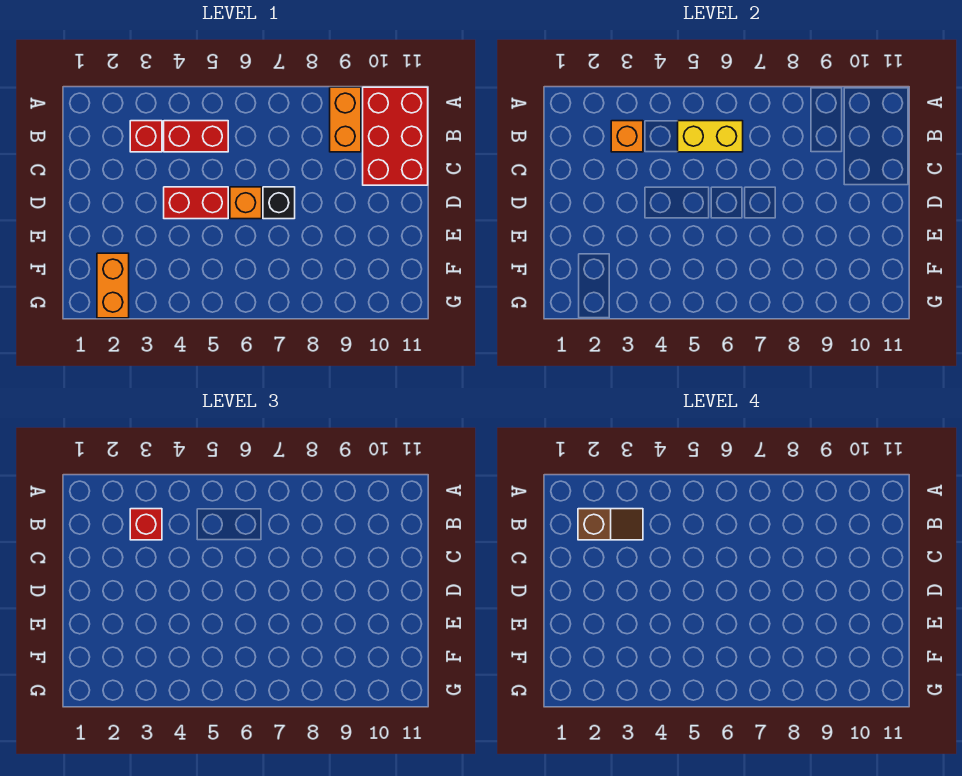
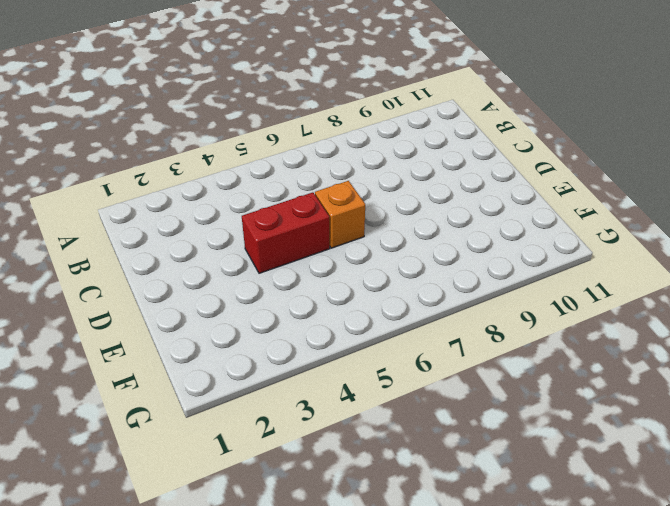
none -> orange 1x2 brick [330,87,361,152]
none -> red 2x3 brick [363,87,428,185]
none -> red 1x1 brick [130,121,162,152]

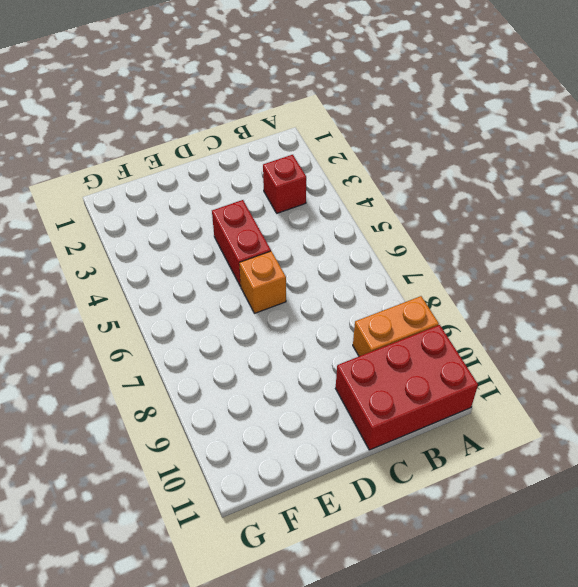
none -> red 1x2 brick [164,121,228,152]
none -> black 1x1 brick [263,187,295,219]
none -> orange 1x2 brick [97,253,129,318]

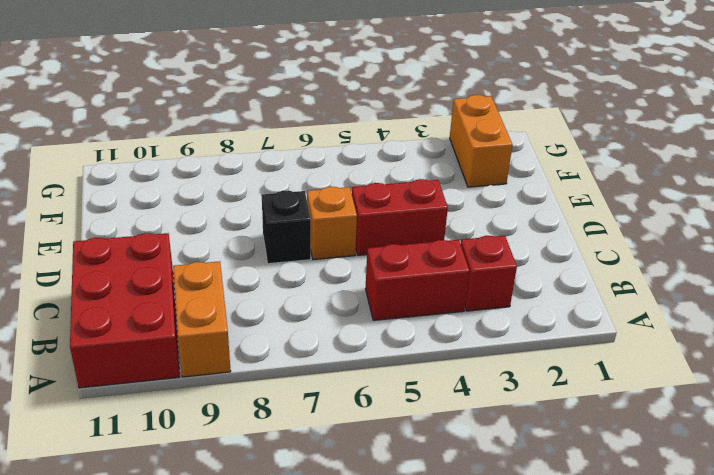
none -> orange 1x1 brick [611,121,643,152]
none -> yellow 1x2 brick [678,121,743,152]
none -> red 1x1 brick [130,509,162,540]

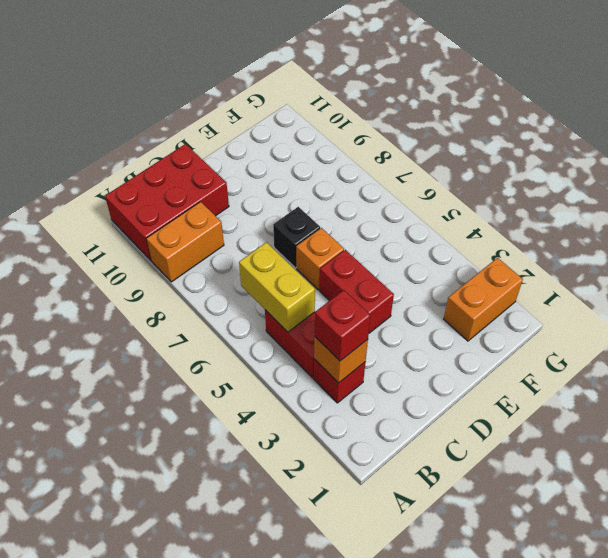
none -> brown 1x2 slope [578,509,643,540]

